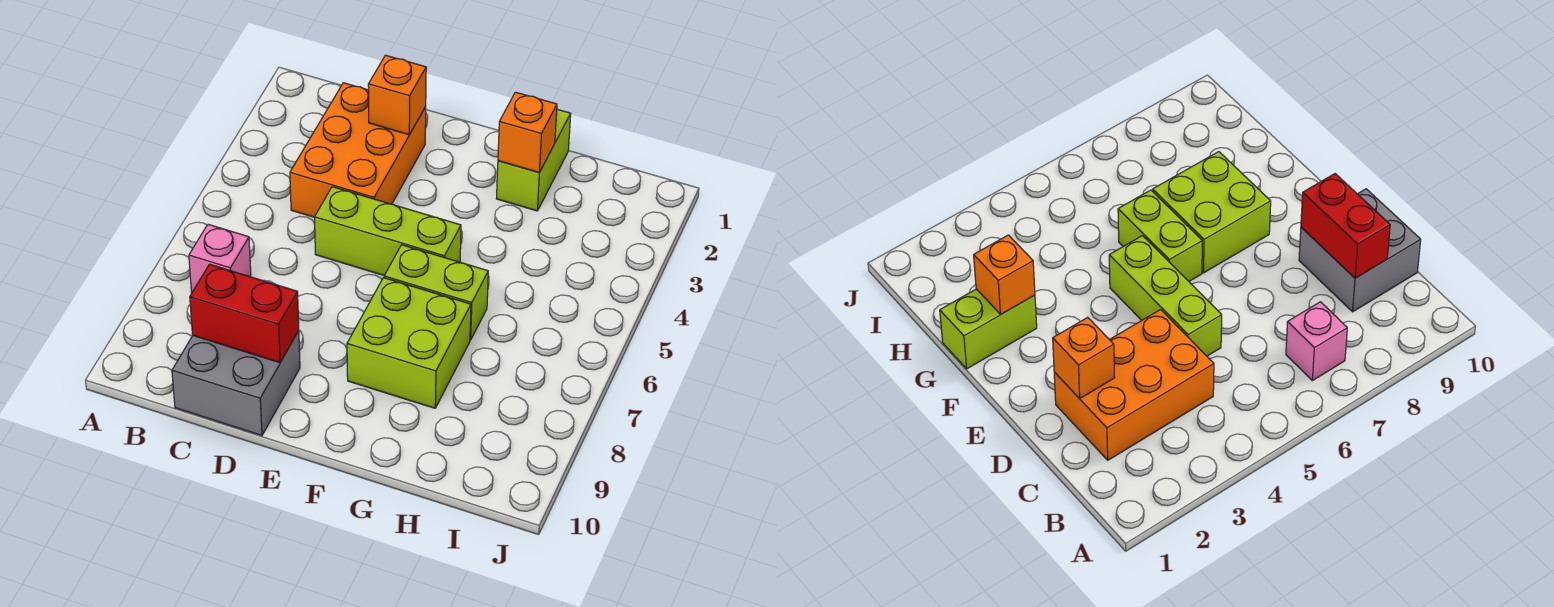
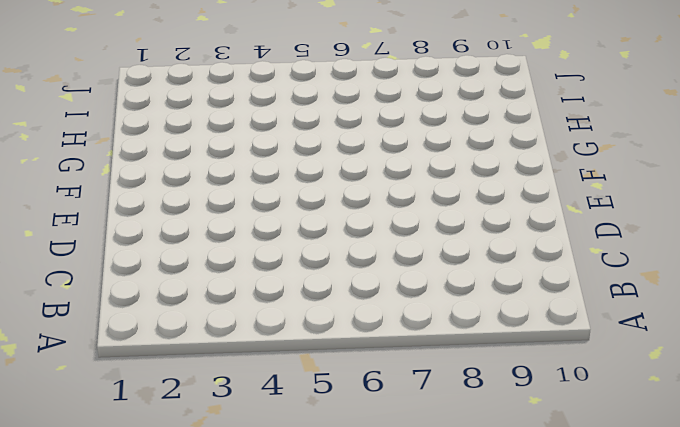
none -> pink 1x1 brick [189,224,251,293]
none -> orange 2x3 brick [290,83,426,217]

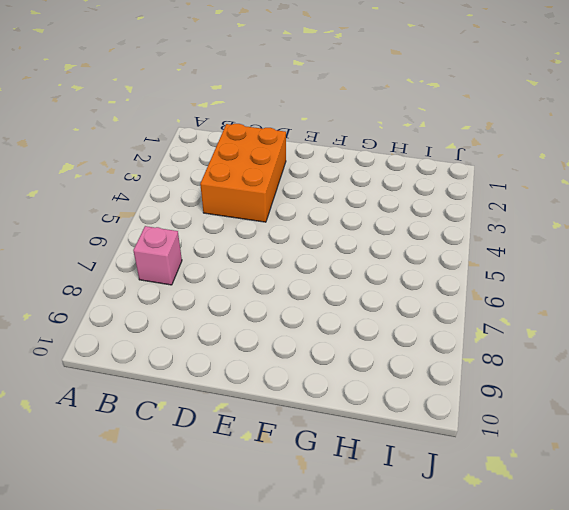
none -> grey 2x2 brick [172,331,300,436]
none -> lime 1x3 brick [315,187,461,275]

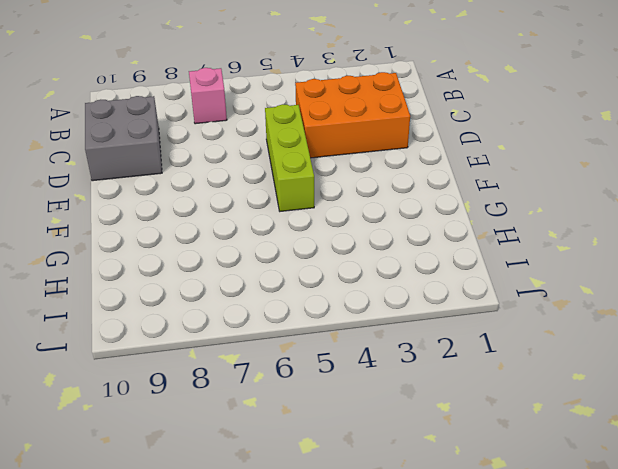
none -> lime 1x2 brick [384,245,488,340]
none -> lime 2x2 brick [347,278,471,408]

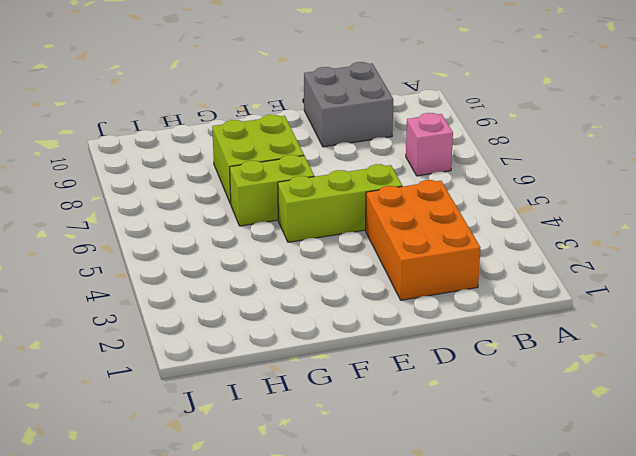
none -> lime 1x2 brick [496,109,571,211]
none -> red 1x2 brick [190,264,299,363]

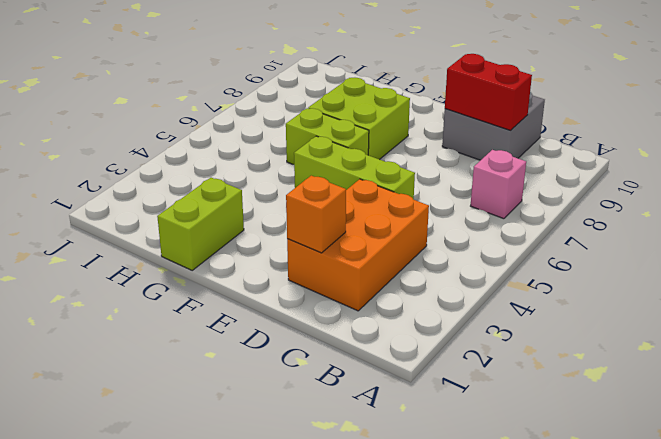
none -> orange 1x1 brick [498,92,557,173]

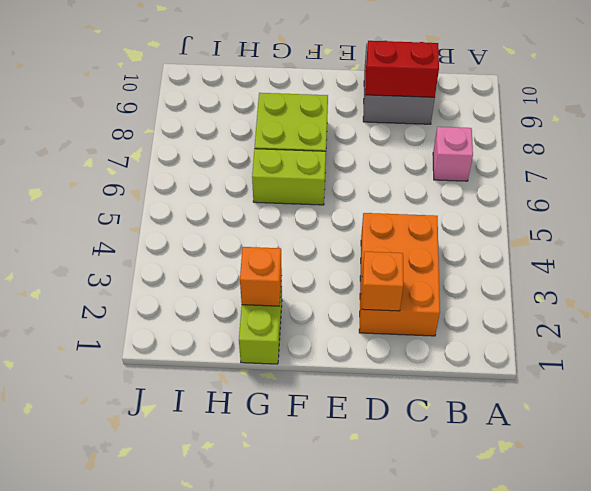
none -> lime 1x3 brick [315,187,461,275]

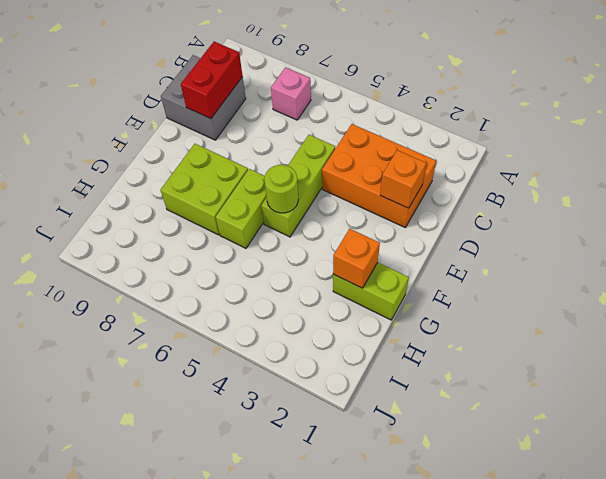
lime 1x1 round brick [264,165,298,213] -> none

